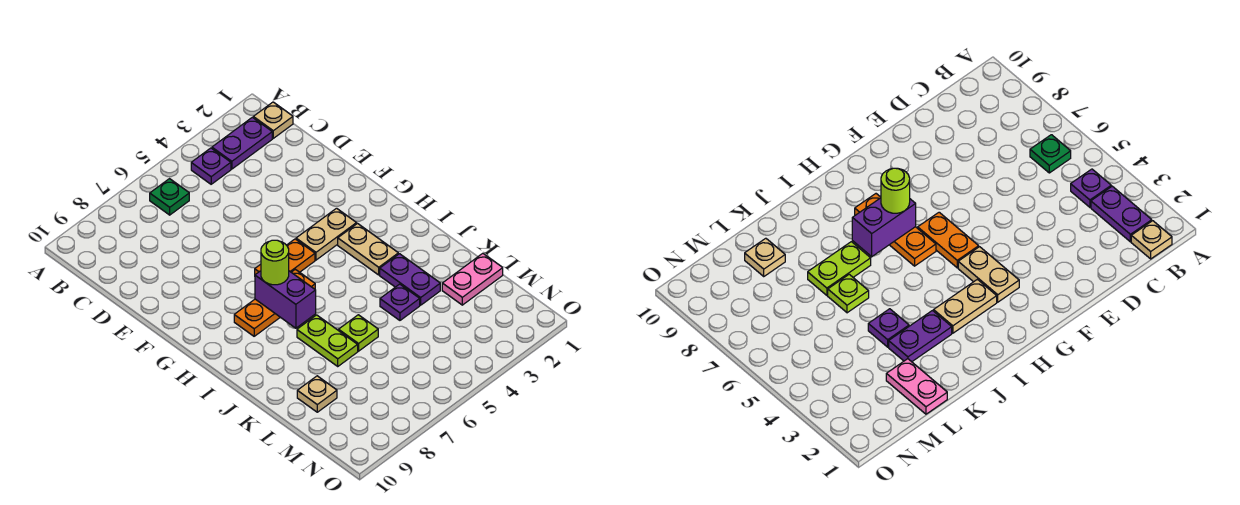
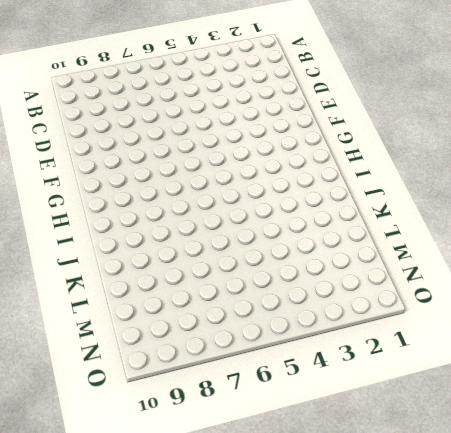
none -> tan 1x1 plate [253,102,293,138]
none -> purple 1x2 plate [212,117,272,169]
none -> purple 1x1 plate [191,148,231,184]

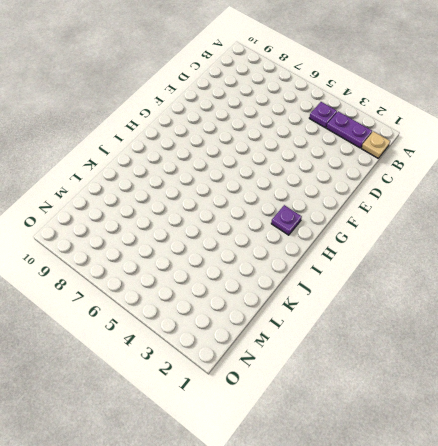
purple 1x1 plate [271,205,302,235] -> purple 1x1 plate moved to [380,284,420,320]
none -> green 1x1 plate [150,179,189,215]
none -> tan 1x2 plate [296,208,357,260]
none -> orange 1x2 plate [255,239,315,275]

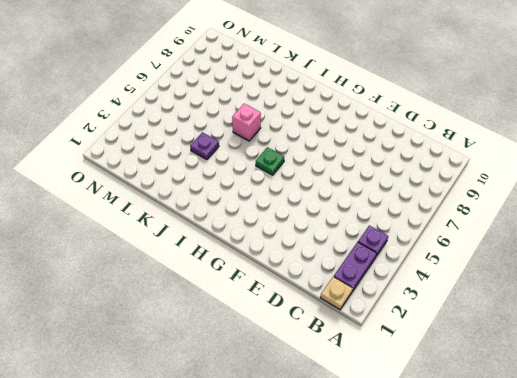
green 1x1 plate [256,147,284,175] -> green 1x1 plate moved to [150,179,189,215]
pink 1x1 brick [232,104,261,141] -> none
none -> tan 1x2 plate [296,208,357,260]
none -> orange 1x2 plate [255,239,315,275]
none -> tan 1x2 plate [338,224,398,275]

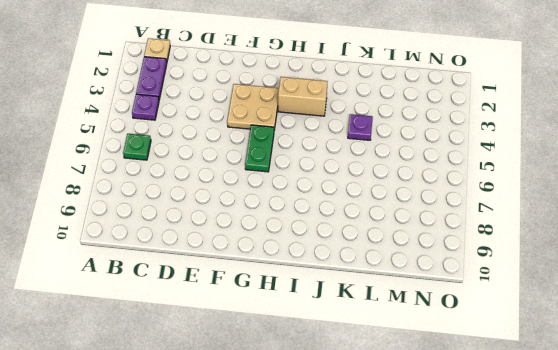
tan 2x2 plate [227,84,279,130] -> tan 1x2 plate [296,208,357,260]
green 1x2 plate [245,125,274,172] -> orange 1x2 plate [255,239,315,275]
tan 1x2 brick [278,77,328,116] -> tan 1x2 plate [338,224,398,275]
none -> orange 1x3 plate [234,269,315,336]
none -> purple 1x2 plate [380,254,440,305]
none -> lime 1x2 plate [297,315,358,366]

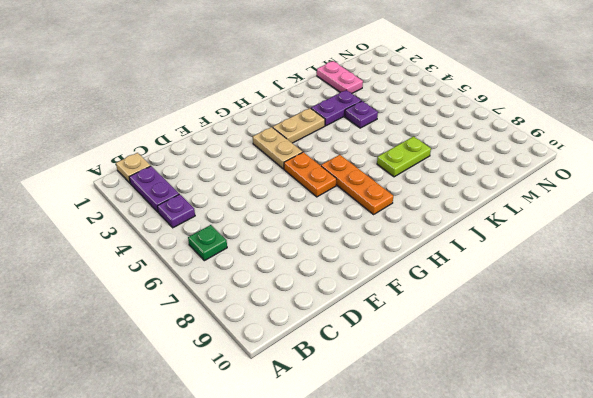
none -> lime 1x1 plate [339,315,378,351]
none -> tan 1x1 plate [297,376,337,412]
none -> purple 1x2 brick [255,271,316,328]

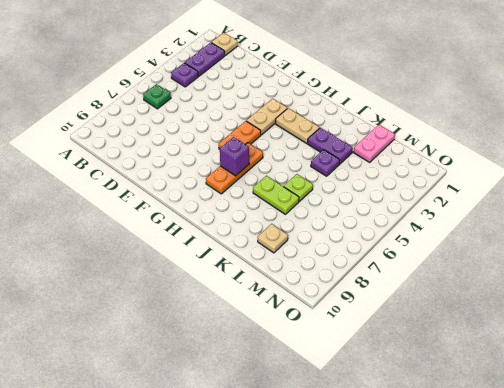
purple 1x1 brick [220,137,249,176] -> purple 1x2 brick [255,271,316,328]
none -> lime 1x1 round brick [261,240,289,285]

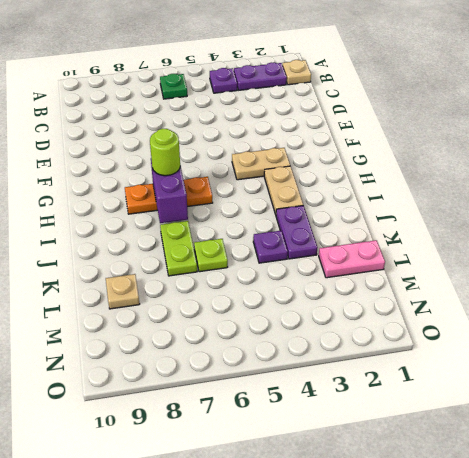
none -> orange 1x2 plate [255,239,315,275]

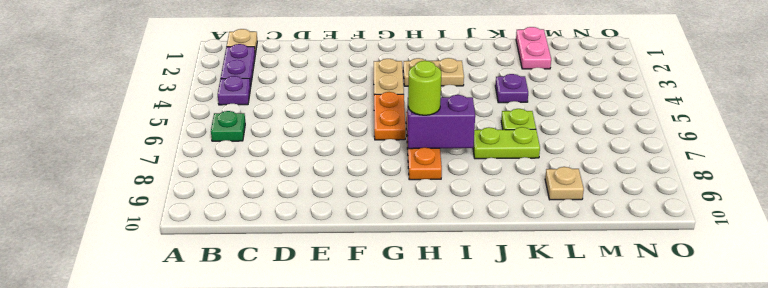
none -> purple 1x2 plate [380,254,440,305]

